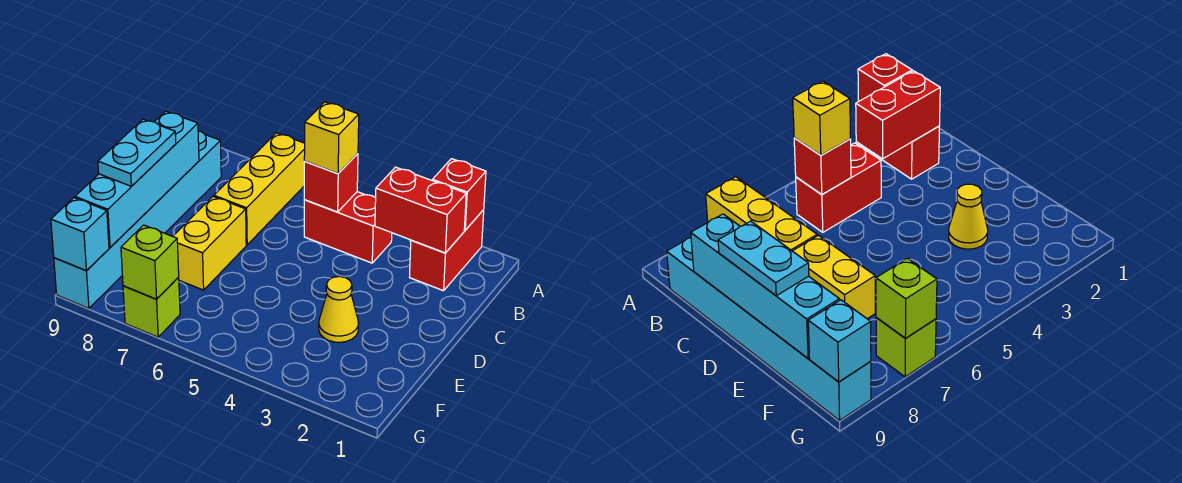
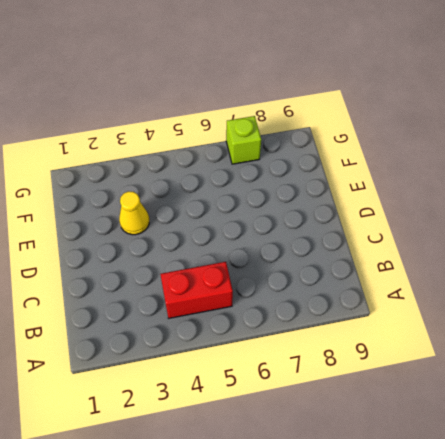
none -> red 1x2 brick [410,210,484,291]
none -> yellow 1x3 brick [214,133,305,245]
none -> cyan 1x6 brick [54,131,221,308]

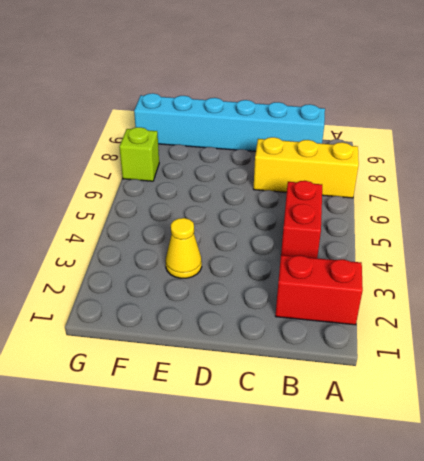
none -> yellow 1x2 brick [173,197,246,290]
none -> red 1x1 brick [432,159,486,230]
none -> red 1x2 brick [375,167,466,253]

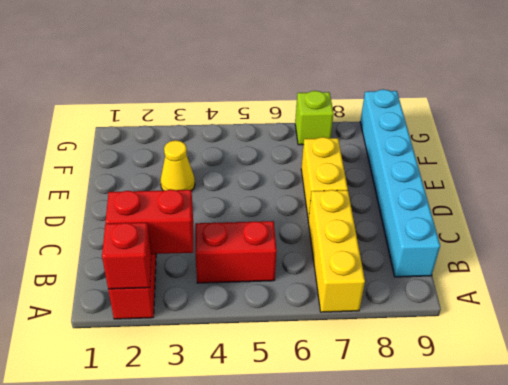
none -> red 1x1 brick [304,154,358,212]
none -> cyan 1x4 brick [75,111,199,247]
none -> lime 1x1 brick [121,225,179,299]

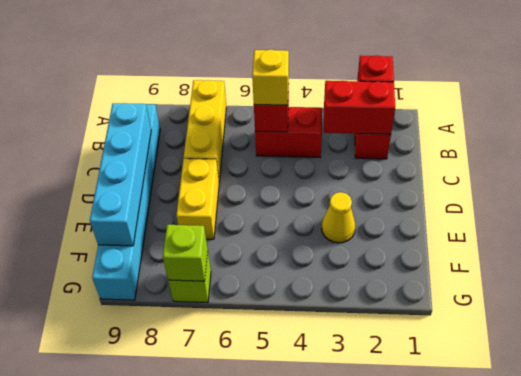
none -> cyan 1x1 brick [51,198,109,271]
none -> cyan 1x2 plate [98,119,176,186]

